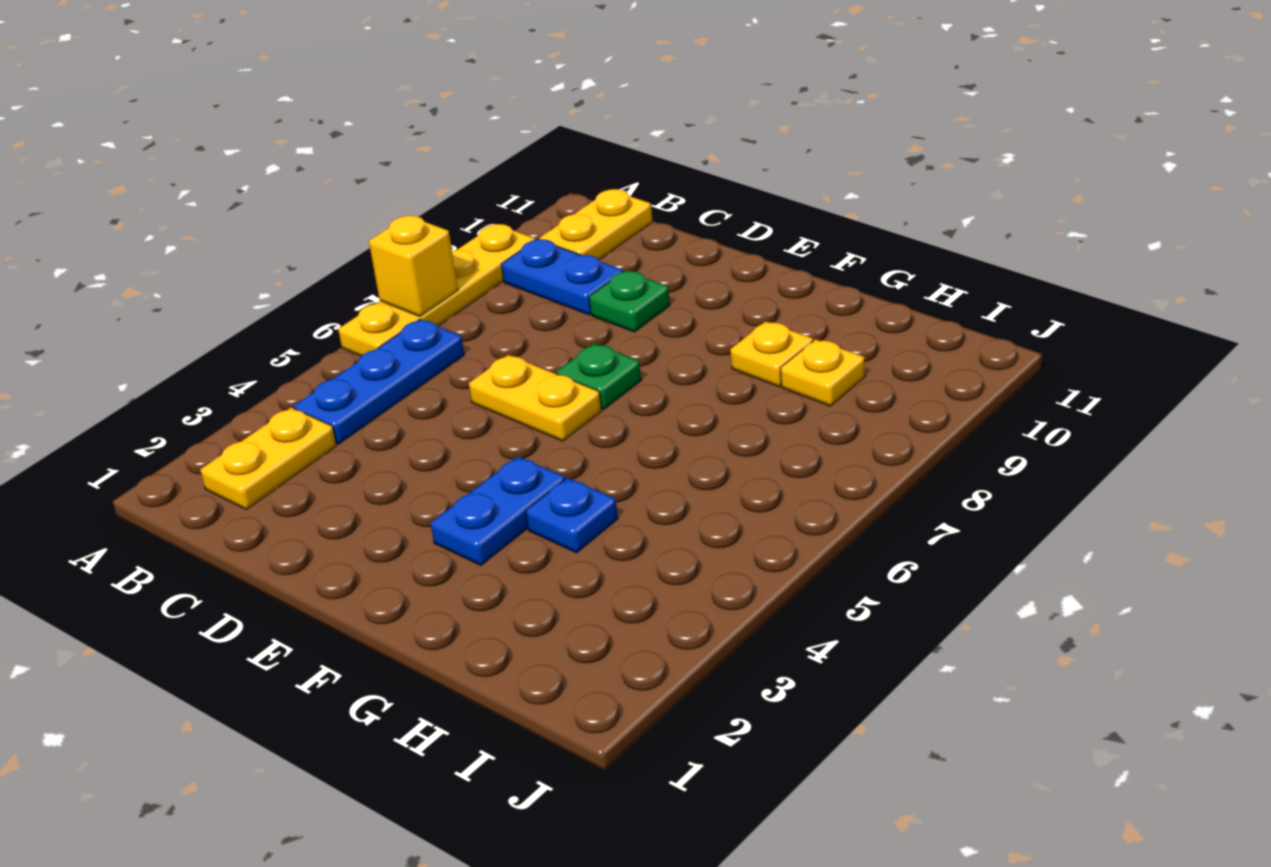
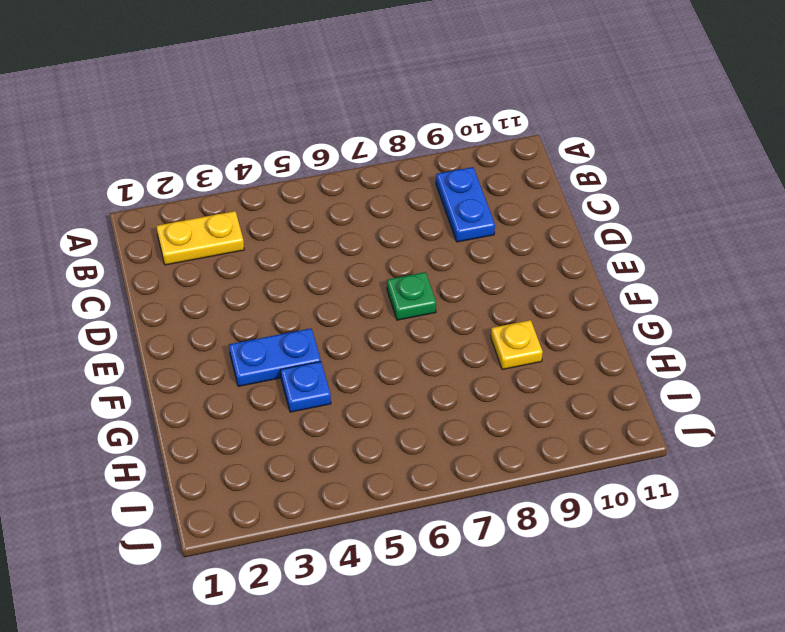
none -> yellow 1x4 plate [338,224,535,356]
none -> blue 1x3 plate [293,320,464,444]
none -> yellow 1x2 plate [539,189,653,260]

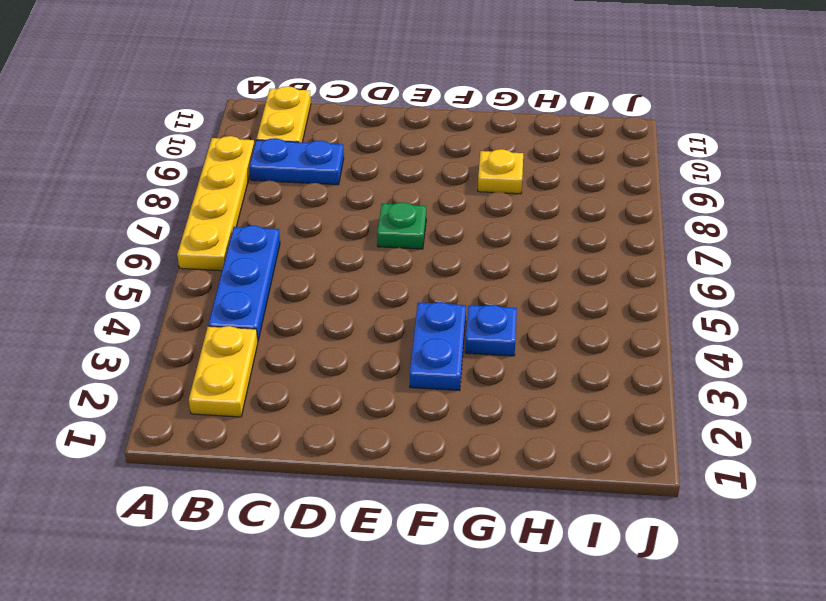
none -> yellow 1x2 plate [469,355,602,441]
none -> green 1x1 plate [589,271,670,332]
none -> yellow 1x1 plate [780,339,865,406]

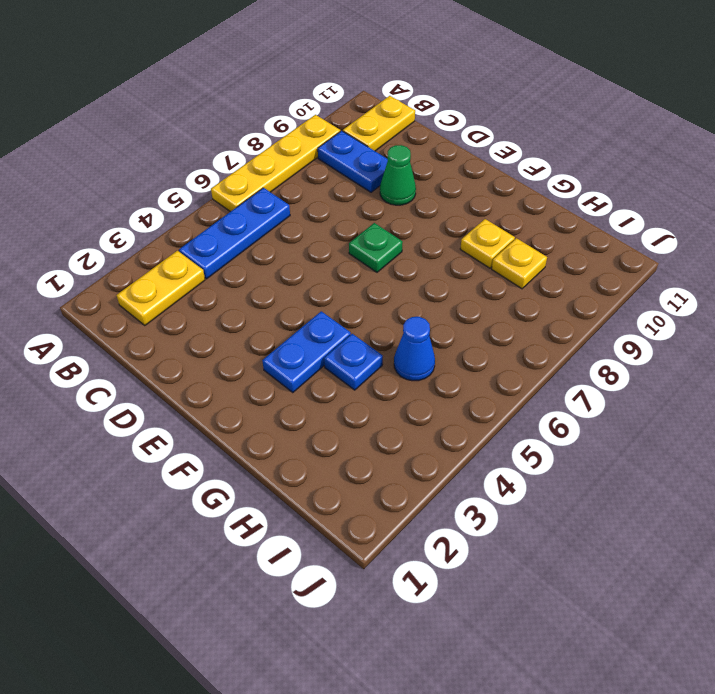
green 1x1 cone [380,145,416,205] -> green 1x1 plate [589,271,670,332]
blue 1x1 cone [394,317,435,381] -> none
none -> yellow 1x2 plate [469,355,602,441]
none -> yellow 1x1 brick [369,216,458,316]

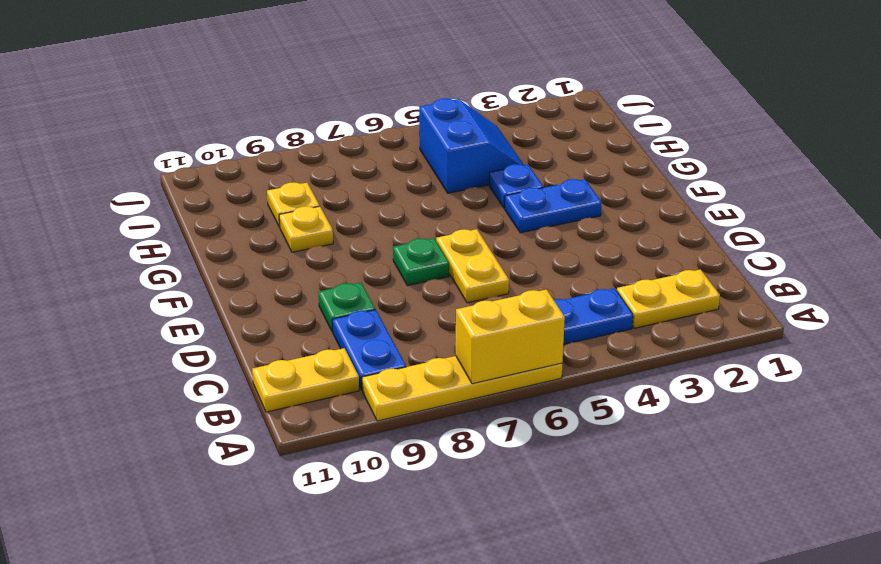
yellow 1x2 brick [456,290,565,384] -> yellow 1x1 brick [369,216,458,316]
blue 2x2 slope [419,98,524,193] -> none

